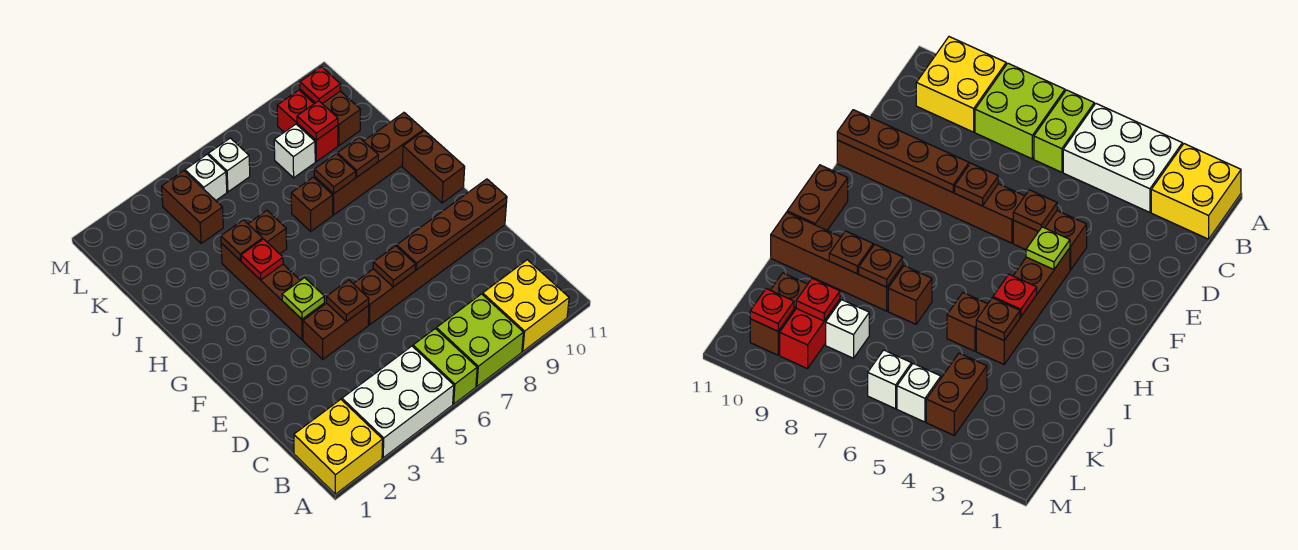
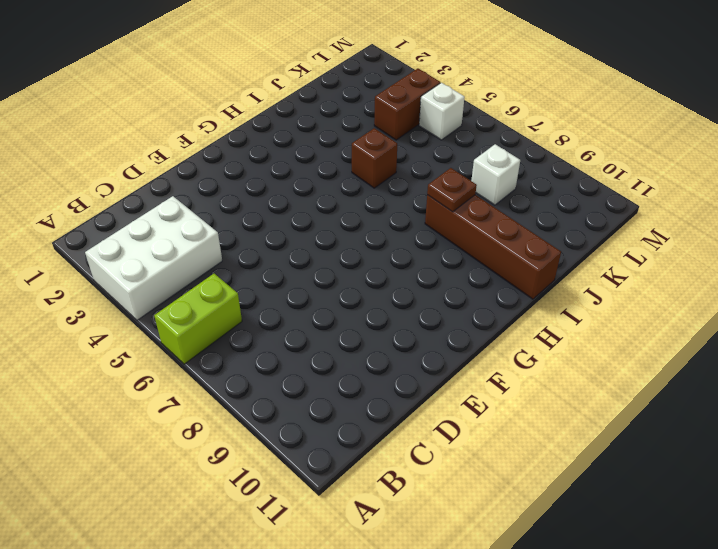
white 2x3 brick [85,196,222,320] -> white 2x3 brick turned to [342,346,454,458]
none -> yellow 2x2 brick [294,399,383,494]
none -> lime 2x2 brick [436,294,523,386]
none -> yellow 2x2 brick [483,260,569,351]

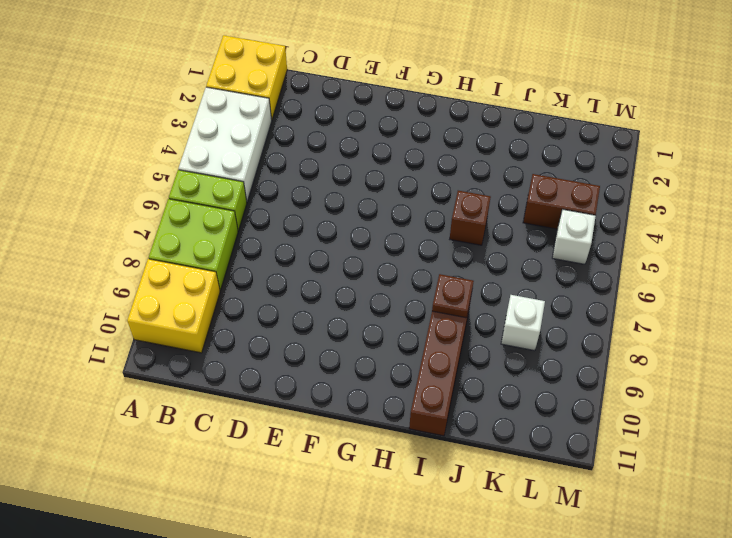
none -> brown 1x2 brick [303,303,369,359]
none -> brown 1x6 brick [353,204,506,325]
none -> brown 1x4 brick [221,243,324,340]

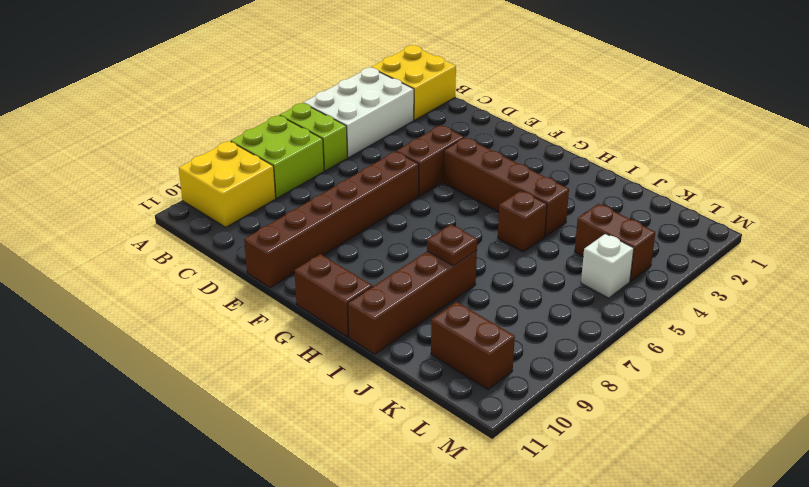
none -> brown 1x1 brick [291,177,333,231]
none -> white 1x1 brick [274,124,315,178]
none -> red 1x2 brick [277,90,338,162]

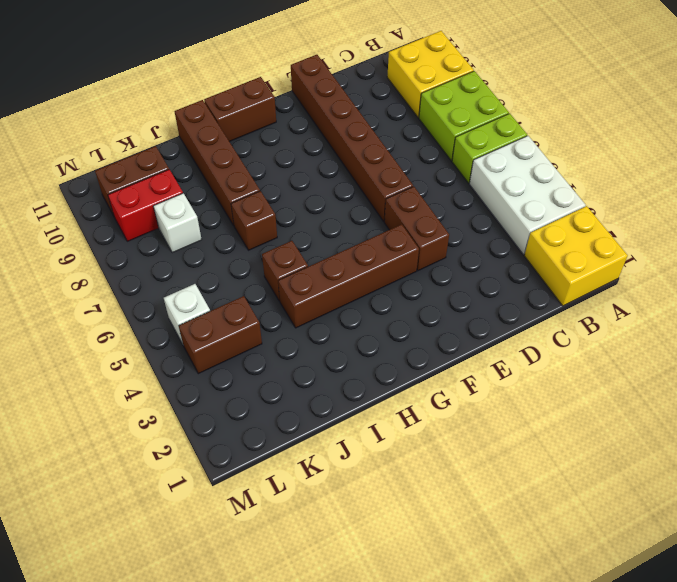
none -> white 1x1 brick [208,138,250,192]
none -> brown 1x1 plate [327,280,369,322]
none -> brown 1x1 plate [373,246,416,287]

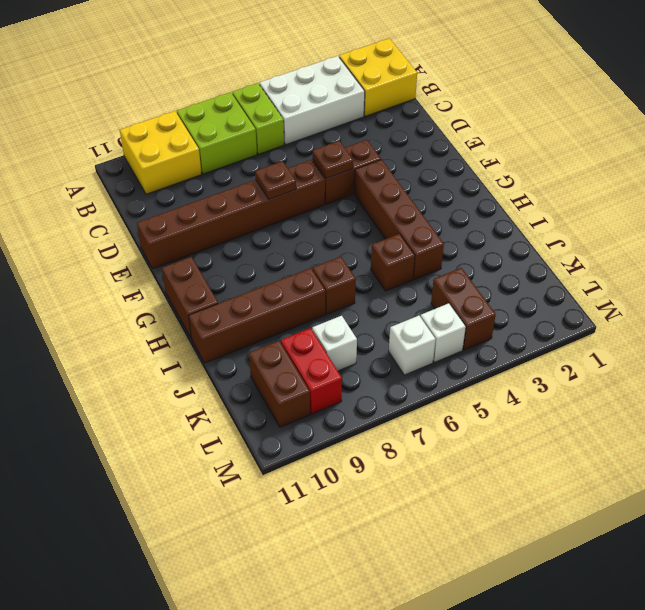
none -> brown 1x4 plate [397,179,507,270]
none -> lime 1x1 plate [282,278,324,319]
none -> red 1x1 plate [241,239,283,280]

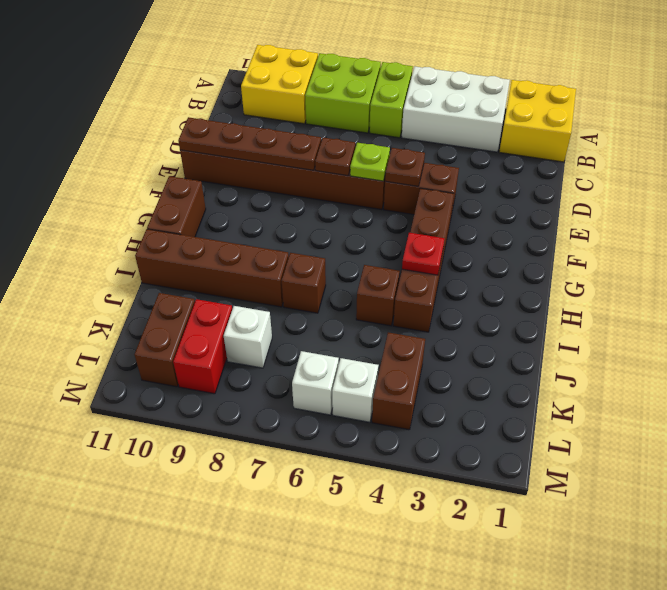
lime 1x1 plate [350,143,390,181] -> lime 1x1 plate moved to [282,278,324,319]
none -> brown 1x1 plate [221,220,263,261]
none -> brown 1x1 plate [314,154,356,194]
none -> brown 1x1 plate [337,138,379,177]

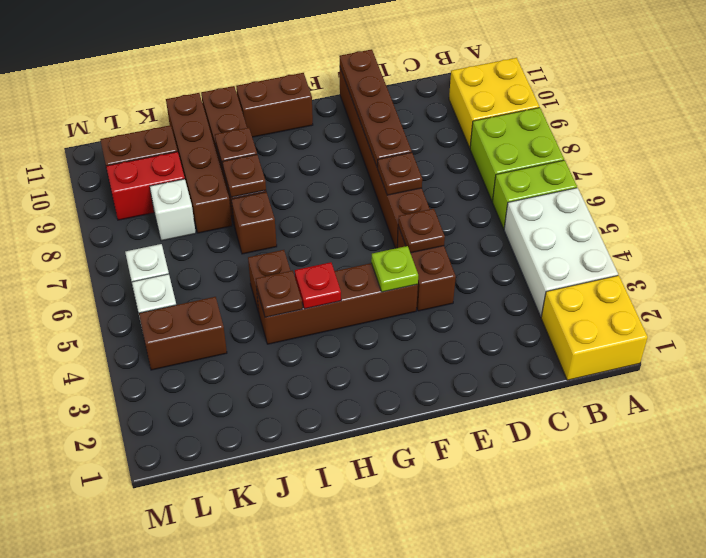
brown 1x4 brick [166,93,232,233] -> none
none -> red 1x1 plate [297,101,338,140]
none -> red 1x1 plate [300,67,341,104]

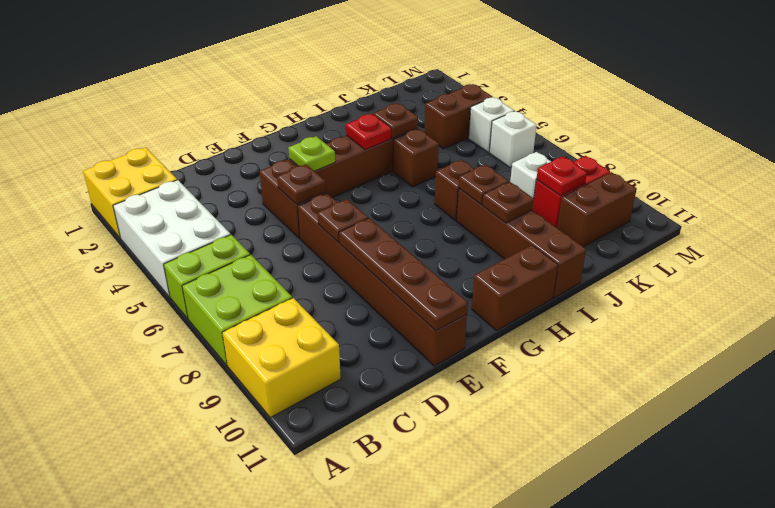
none -> red 1x1 plate [300,67,341,104]

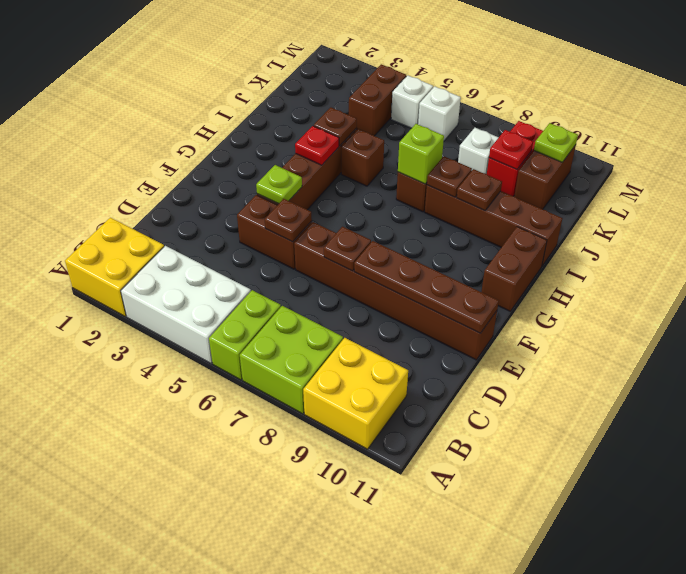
lime 1x1 brick [398,124,444,184] -> none
lime 1x1 plate [534,123,578,162] -> red 1x1 plate [300,67,341,104]

